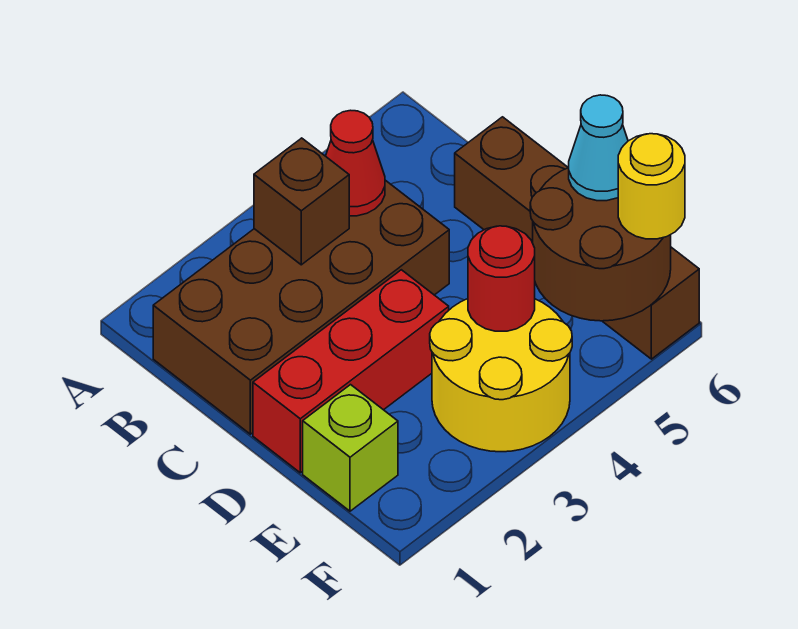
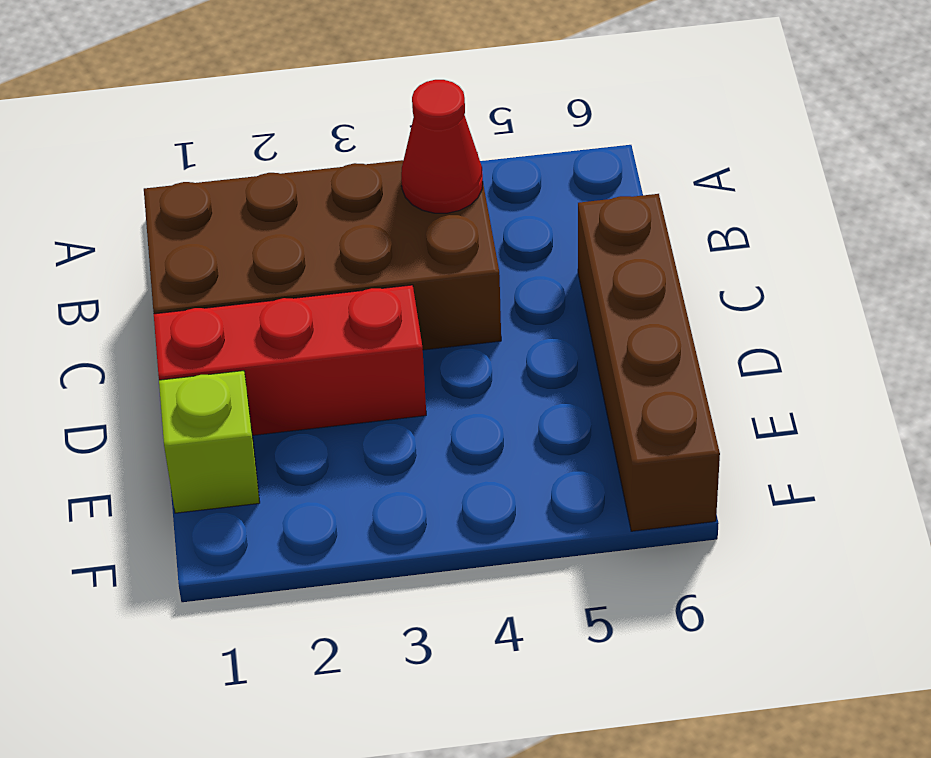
none -> yellow 2x2 round brick [430,299,572,452]
none -> brown 1x1 brick [254,138,349,265]

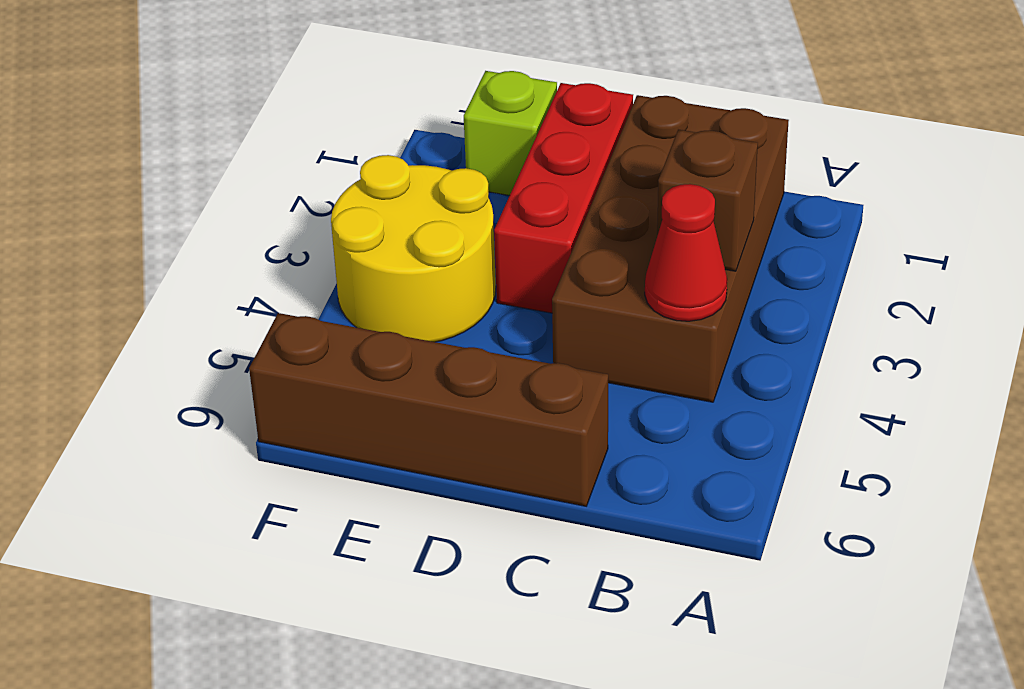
none -> red 1x1 round brick [468,226,535,331]
none -> brown 2x2 round brick [530,168,671,321]

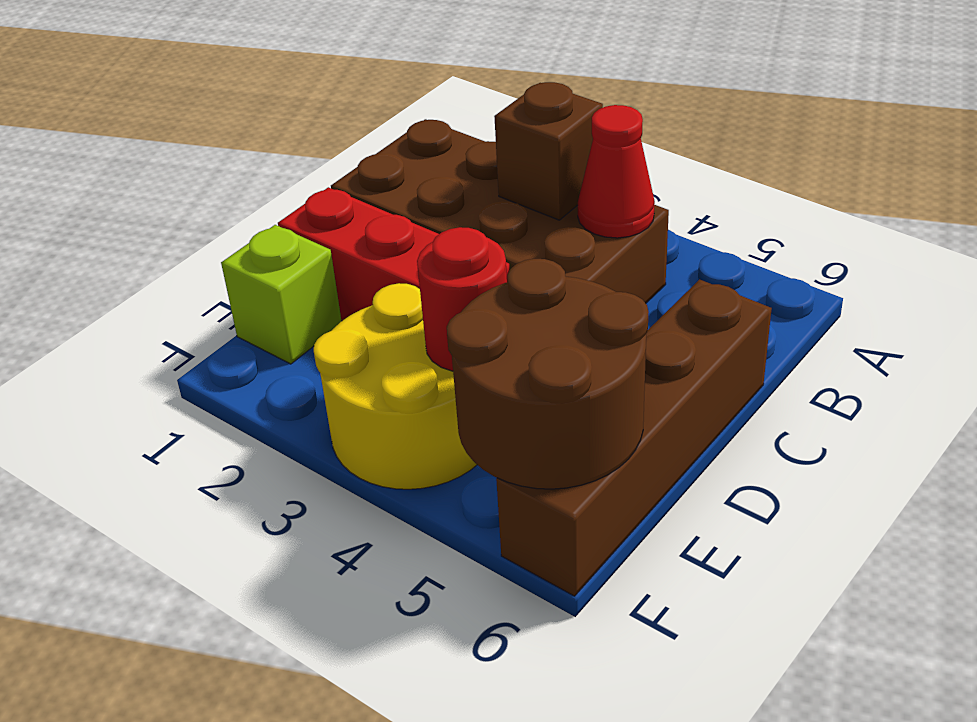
none -> cyan 1x1 cone [569,95,628,201]
none -> yellow 1x1 round brick [618,134,685,239]

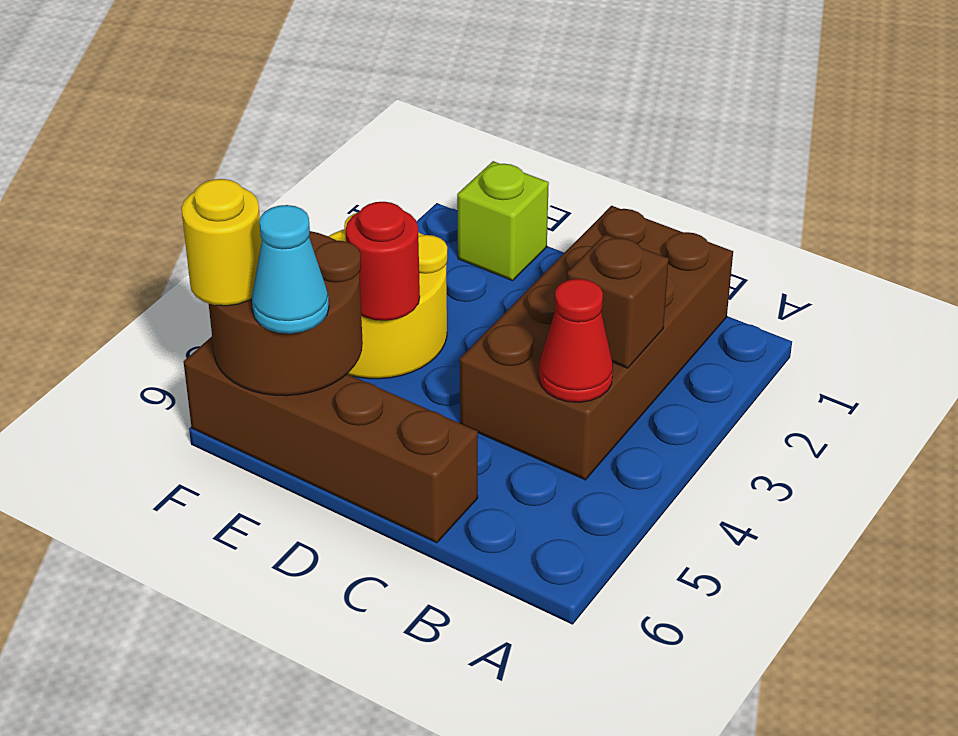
none -> red 1x3 brick [253,270,449,473]

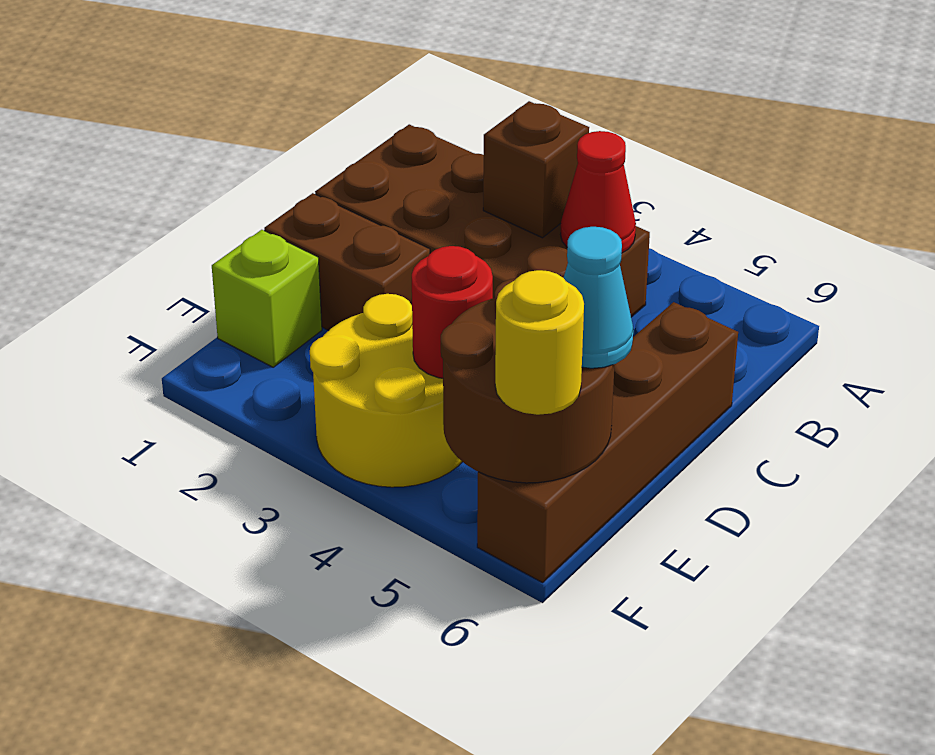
brown 1x2 brick [264,193,430,331] -> red 1x3 brick [253,270,449,473]

